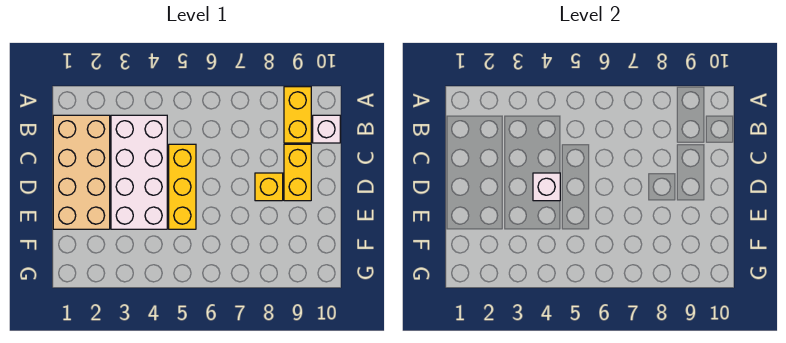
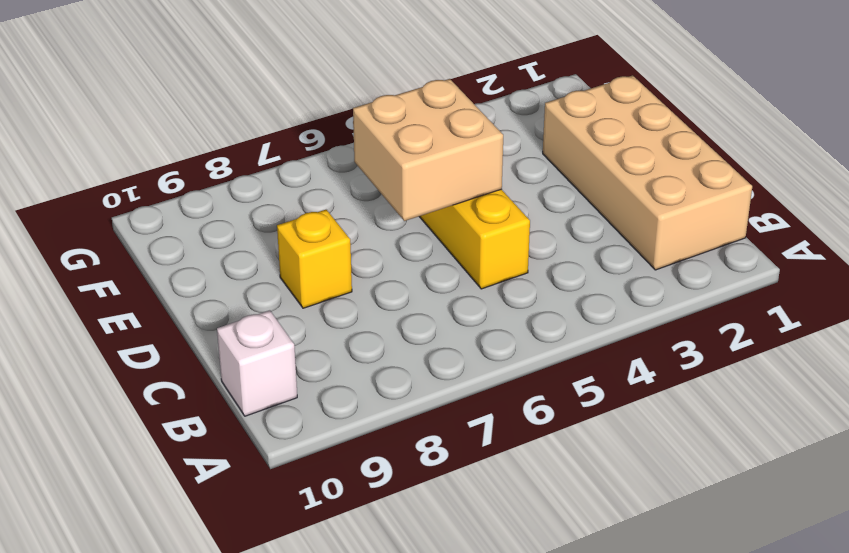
tan 2x2 brick [353,79,503,221] -> none
none -> yellow 1x2 brick [284,87,311,143]
none -> white 2x4 brick [111,115,167,229]

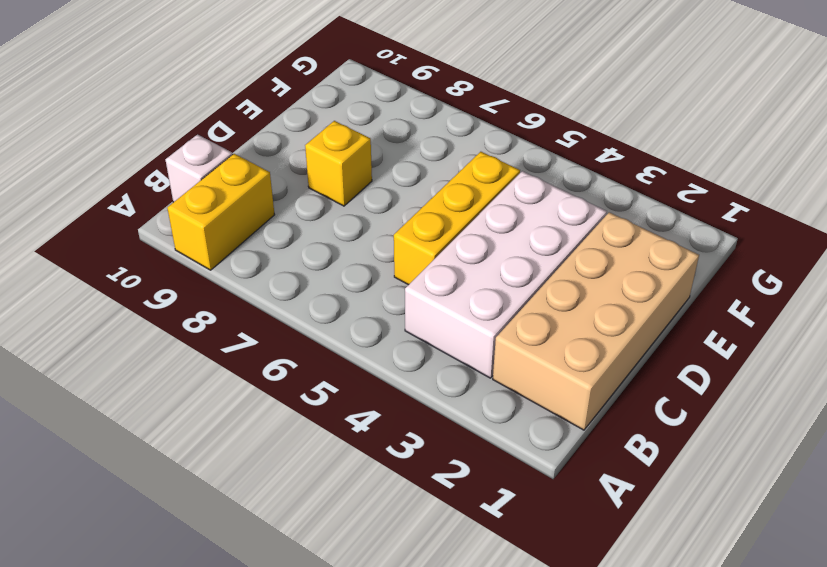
none -> yellow 1x2 brick [284,144,311,201]
none -> white 1x1 brick [533,173,560,201]

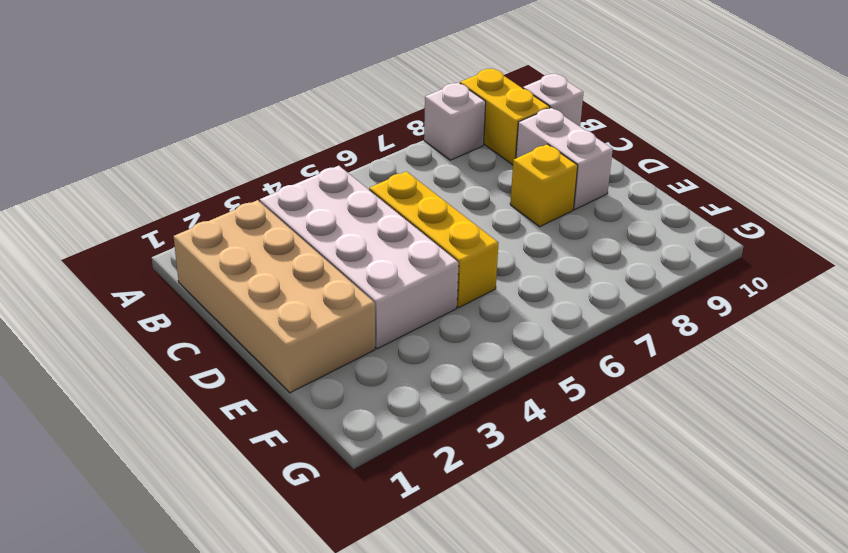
white 1x1 brick [424,83,486,160] -> white 1x1 brick moved to [533,173,560,201]
white 1x2 brick [516,108,613,209] -> yellow 1x2 brick [284,144,311,201]

